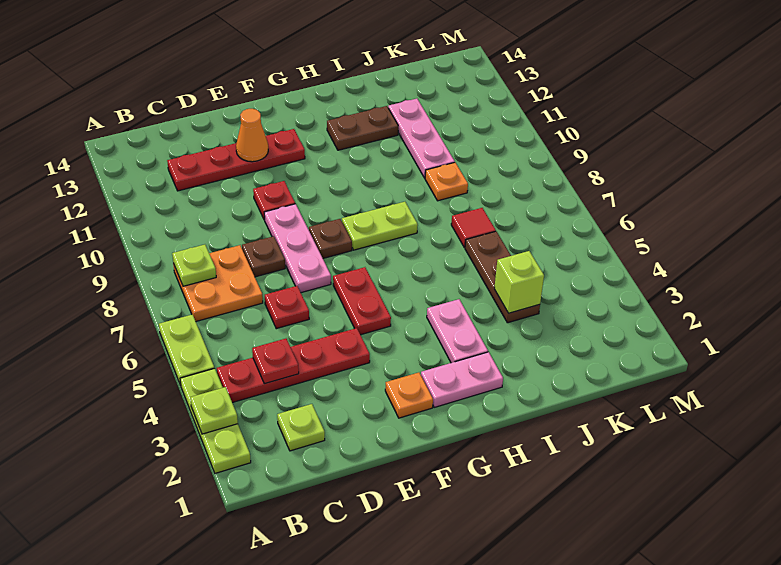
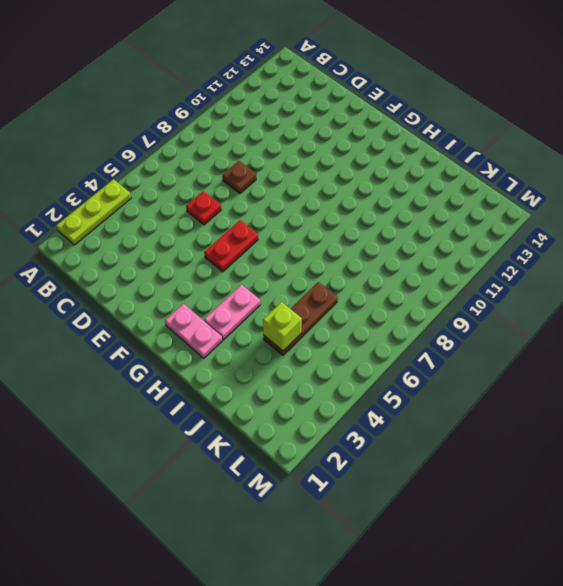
none -> lime 1x2 plate [159,314,214,386]
none -> red 1x4 plate [217,328,370,403]
none -> orange 2x2 plate [174,245,263,321]

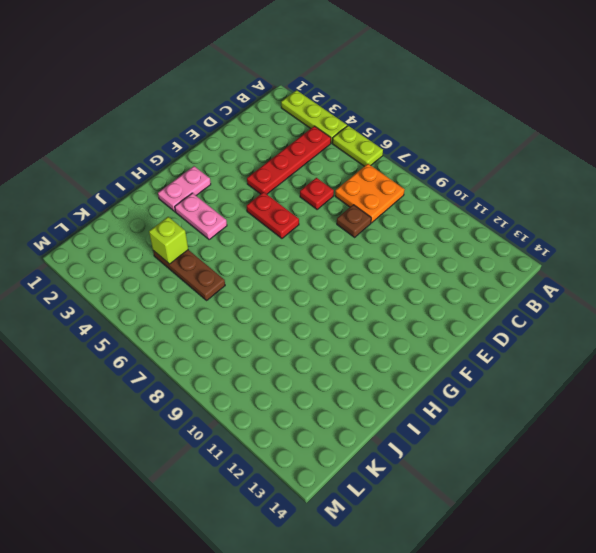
none -> lime 1x1 plate [277,404,325,451]
none -> red 1x4 plate [167,129,305,191]
none -> pink 1x3 plate [264,204,331,293]

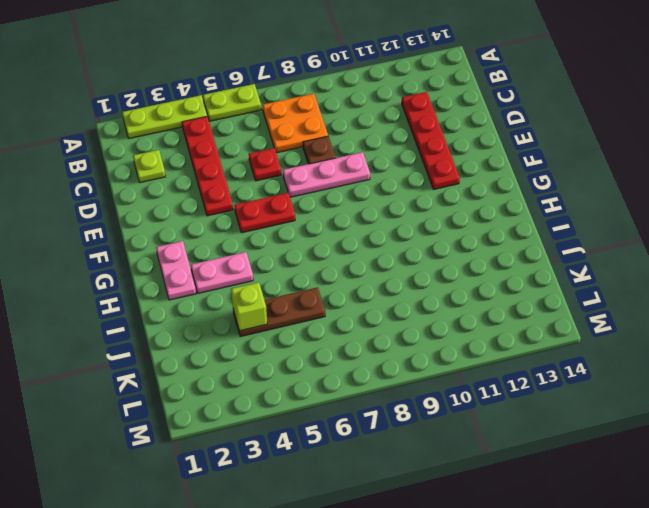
none -> red 1x1 plate [253,181,295,220]
none -> orange 1x1 plate [385,373,433,418]
none -> brown 1x1 plate [309,219,352,258]

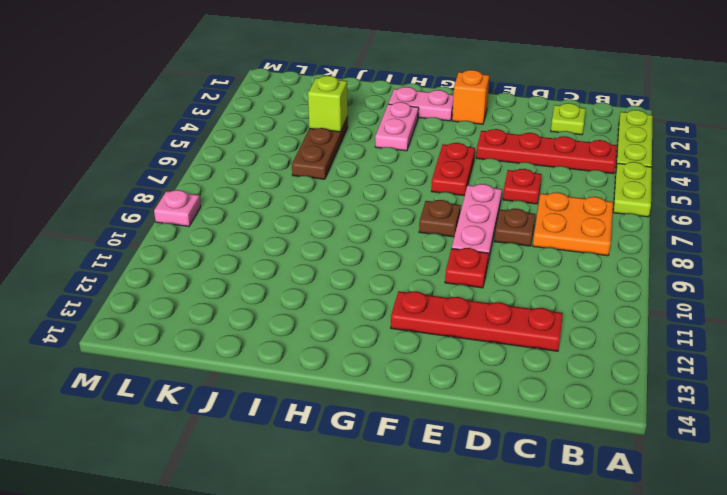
orange 1x1 brick [452,70,489,124] -> orange 1x1 plate [385,373,433,418]
pink 1x1 plate [154,190,201,226] -> none
none -> lime 1x2 plate [342,202,418,250]
none -> brown 1x2 plate [327,106,398,150]
none -> red 1x1 tile [451,208,496,248]

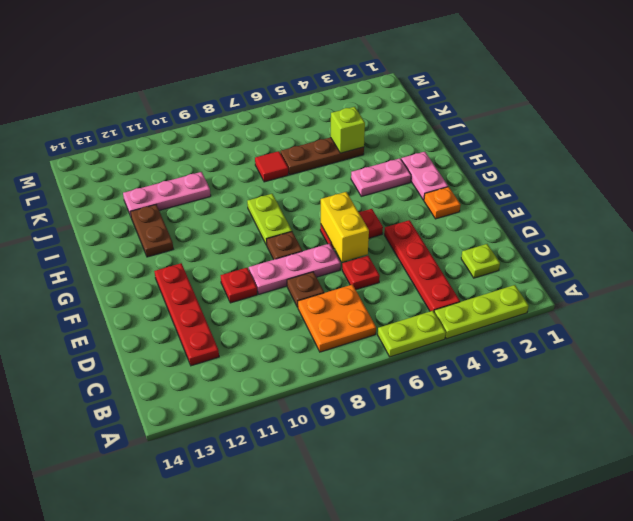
yellow 1x2 brick [321,192,369,262] -> none
none -> orange 1x1 plate [425,163,468,201]
none -> lime 1x1 plate [190,387,238,434]
none -> lime 1x1 plate [172,245,216,286]

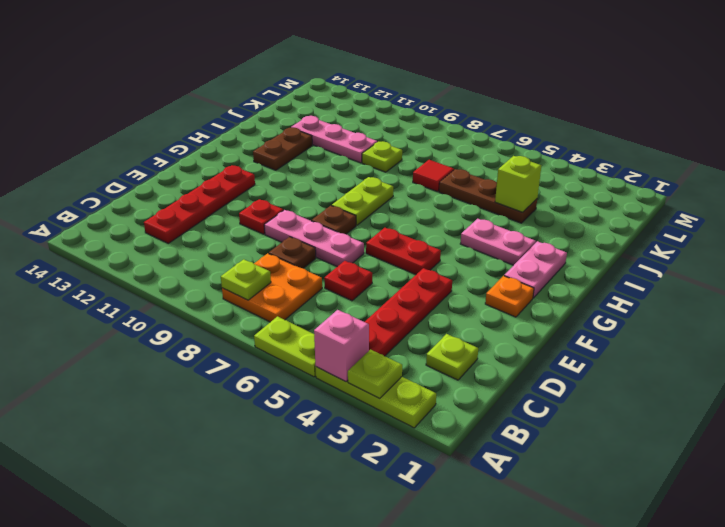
pink 1x1 brick [314,310,369,382] -> none
lime 1x1 plate [362,141,402,172] -> orange 1x1 plate [425,163,468,201]
none -> red 1x1 plate [252,339,299,384]
none -> orange 1x1 cone [236,109,268,162]

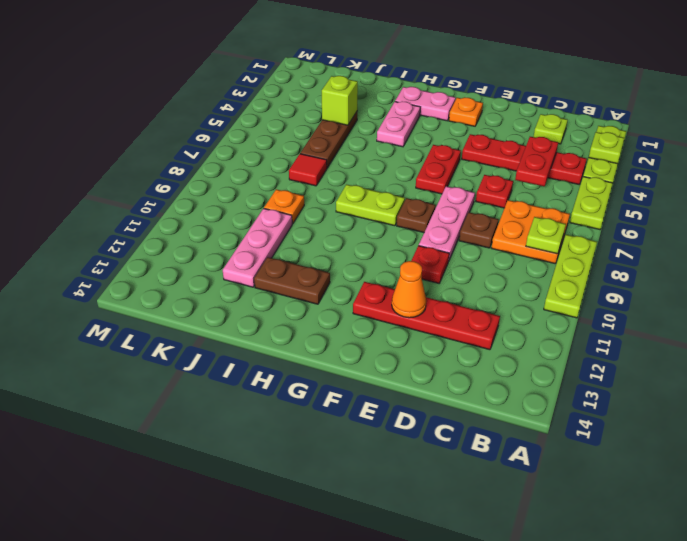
lime 1x3 plate [544,235,597,318] -> none
red 1x2 plate [515,137,558,186] -> red 1x1 plate [252,339,299,384]

